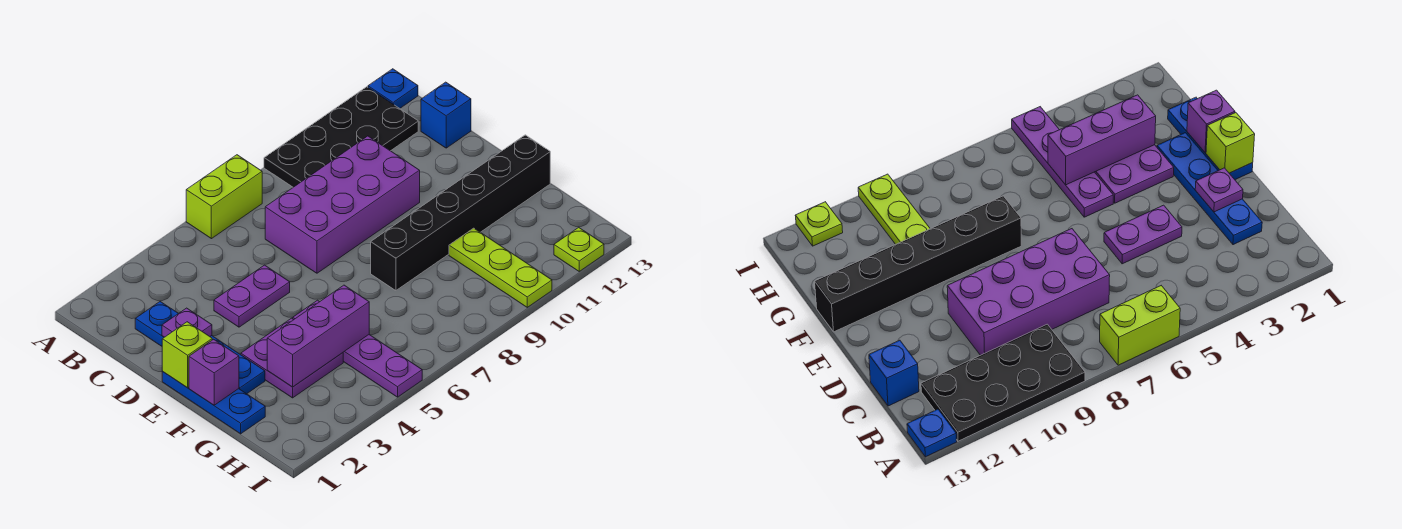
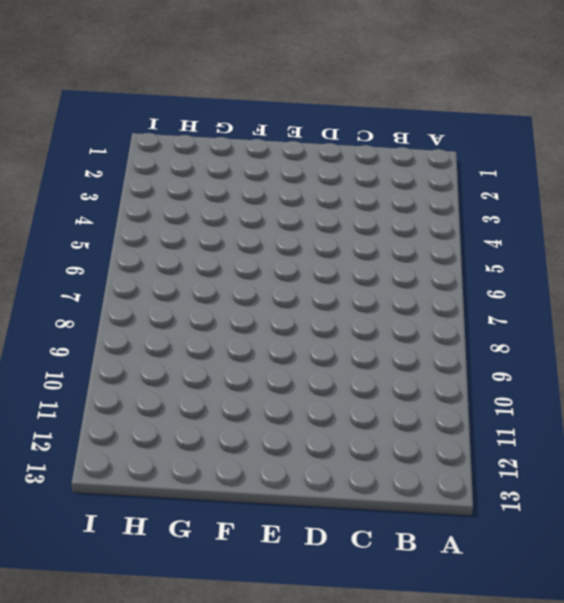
none -> lime 1x2 brick [186,155,262,239]
none -> black 2x4 plate [264,87,418,187]
none -> blue 1x1 plate [368,69,418,108]

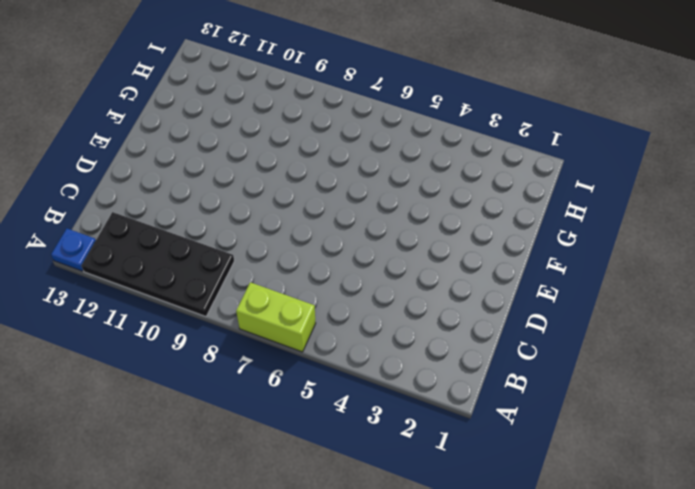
none -> blue 1x4 plate [135,302,265,394]
none -> purple 2x4 brick [265,136,420,273]
none -> blue 1x1 brick [421,82,471,148]

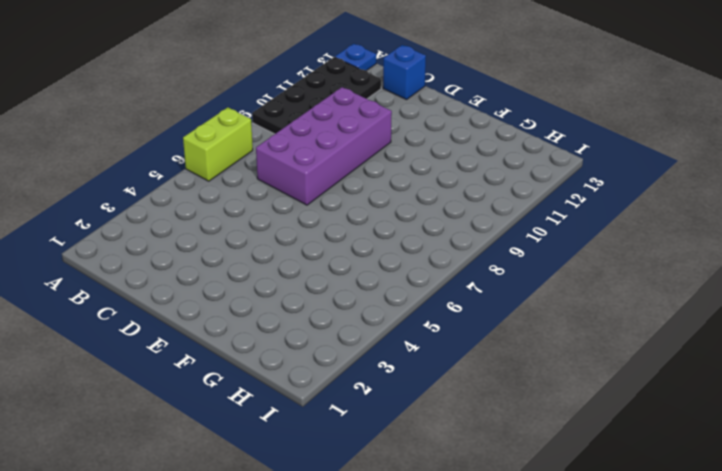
none -> blue 1x4 plate [135,302,265,394]
none -> purple 1x2 plate [214,265,290,327]
none -> blue 1x3 plate [162,371,265,434]

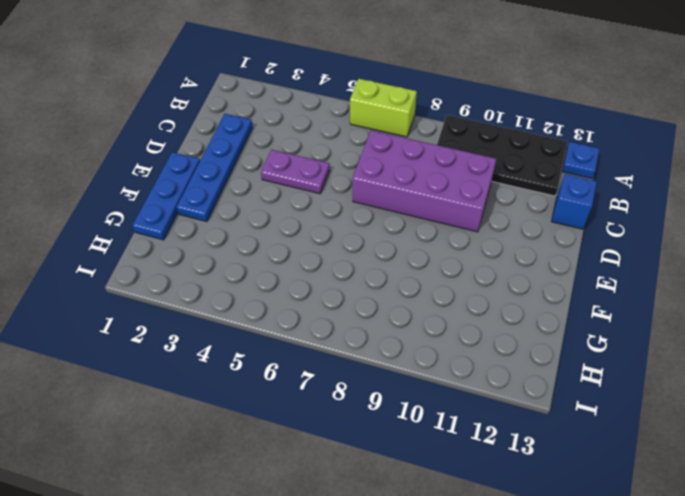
none -> purple 2x2 plate [241,318,343,398]
none -> purple 1x4 plate [293,300,422,397]
none -> black 1x6 brick [371,135,550,291]

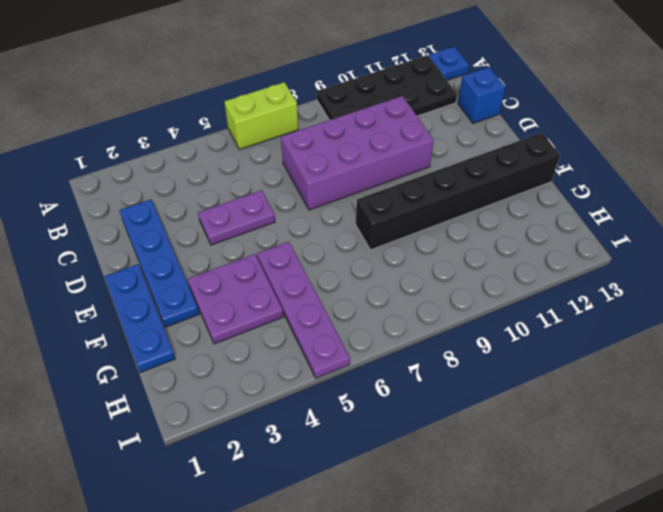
none -> lime 1x3 plate [449,228,552,307]
none -> lime 1x1 plate [554,227,604,271]
none -> purple 1x1 plate [162,308,212,337]

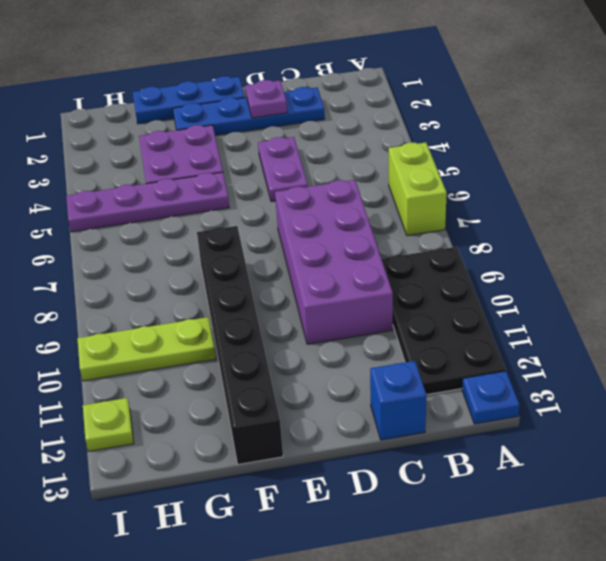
none -> lime 1x1 brick [162,322,212,388]
none -> purple 1x1 brick [189,339,239,405]
none -> purple 1x3 brick [267,285,369,387]

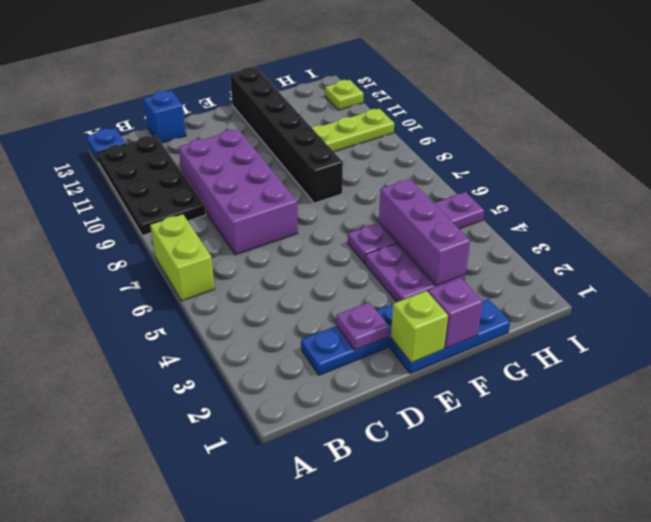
none -> purple 1x2 plate [214,265,290,327]

